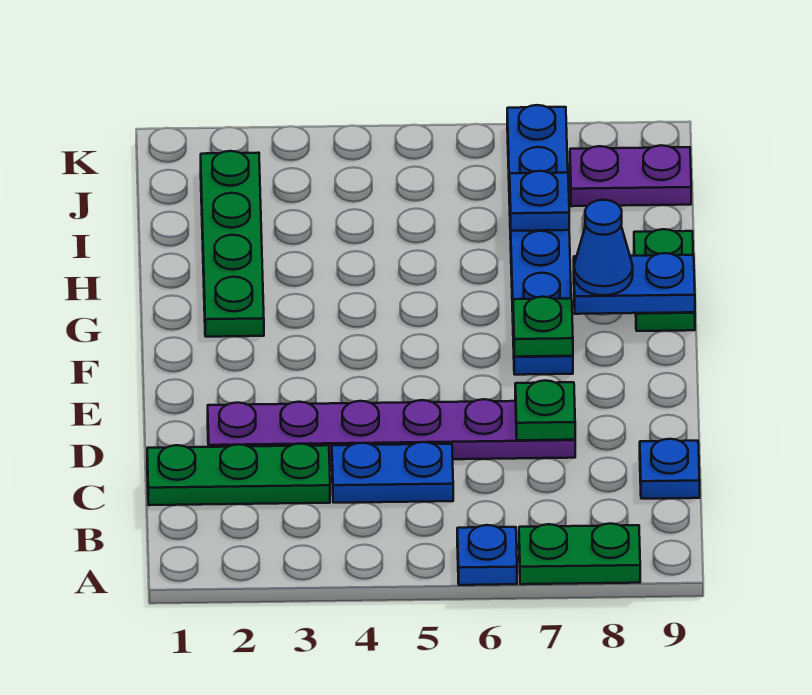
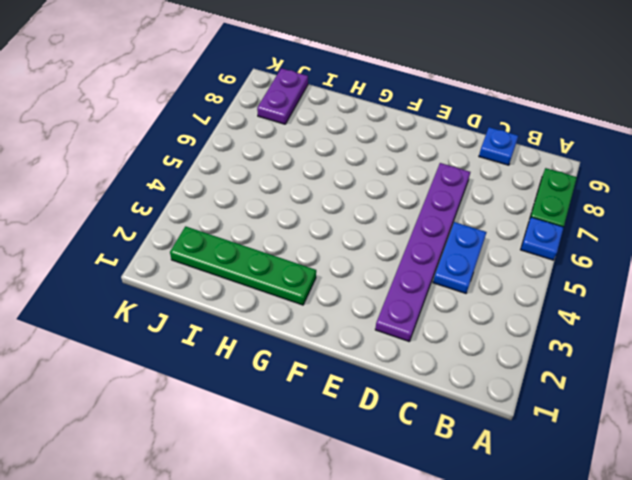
none -> green 1x3 plate [147,444,330,505]
none -> blue 1x6 plate [507,105,573,375]
none -> green 1x2 plate [634,229,695,331]

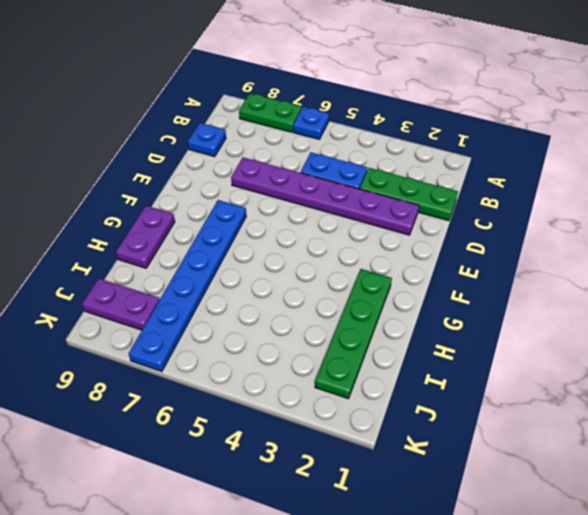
purple 1x2 plate [116,206,175,268] -> green 1x2 plate [634,229,695,331]
none -> green 1x1 plate [515,381,575,440]
none -> green 1x1 plate [513,297,573,357]
none -> blue 1x2 plate [574,253,695,314]

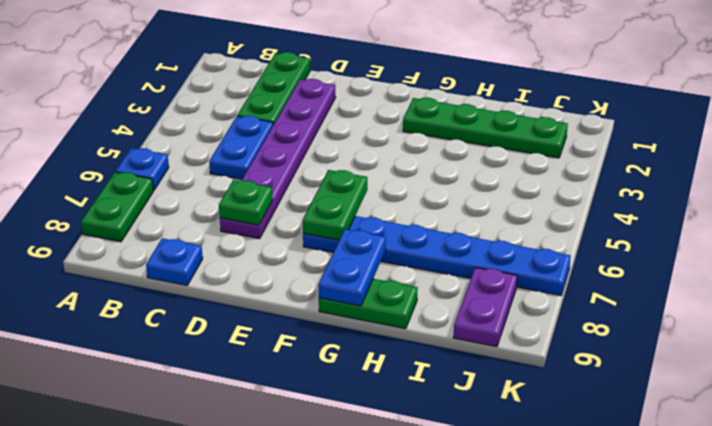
green 1x2 plate [303,170,367,240] -> green 1x1 plate [513,297,573,357]
none -> blue 1x1 plate [510,171,569,231]
none -> blue 1x1 cone [574,200,633,295]

